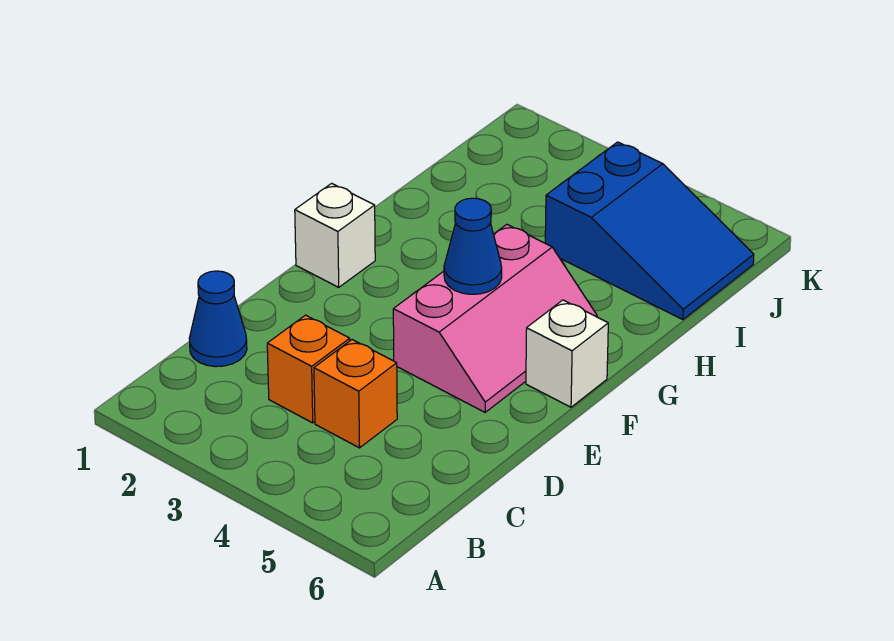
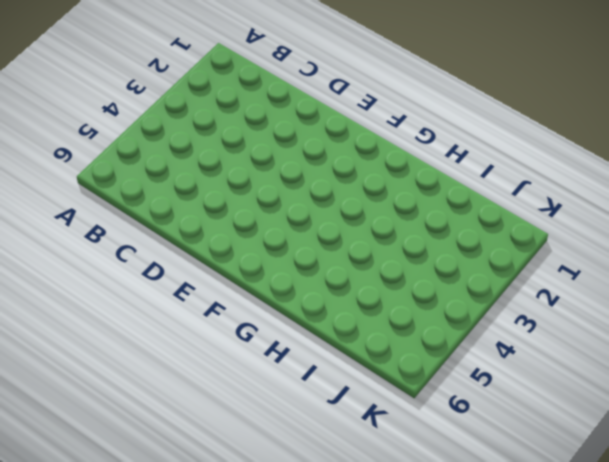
none -> blue 1x1 cone [189,271,247,367]
none -> orange 1x1 brick [267,315,350,423]

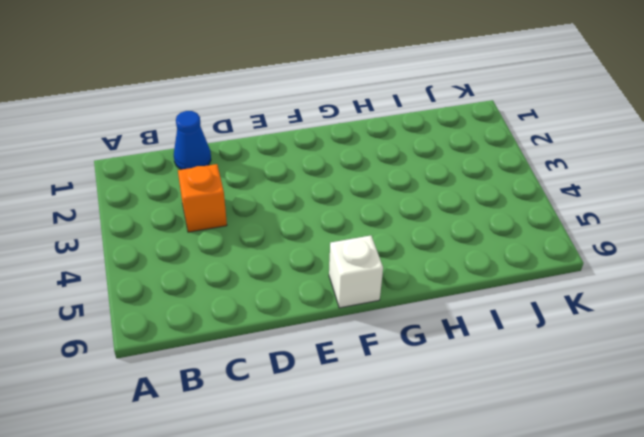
none -> orange 1x1 brick [314,340,397,448]
none -> pink 2x3 slope [393,225,597,412]

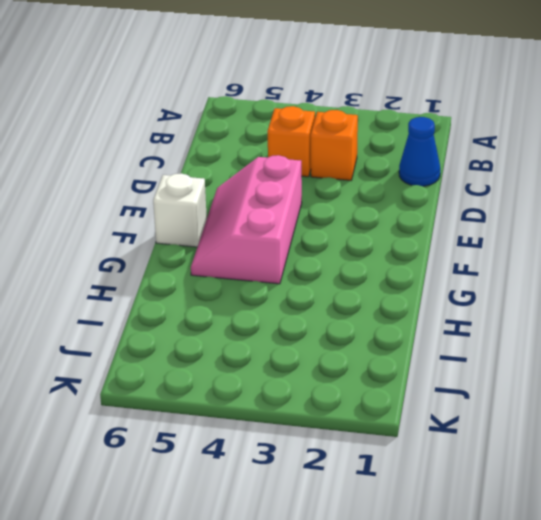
none -> white 1x1 brick [295,183,375,287]
none -> blue 2x3 slope [545,142,754,320]

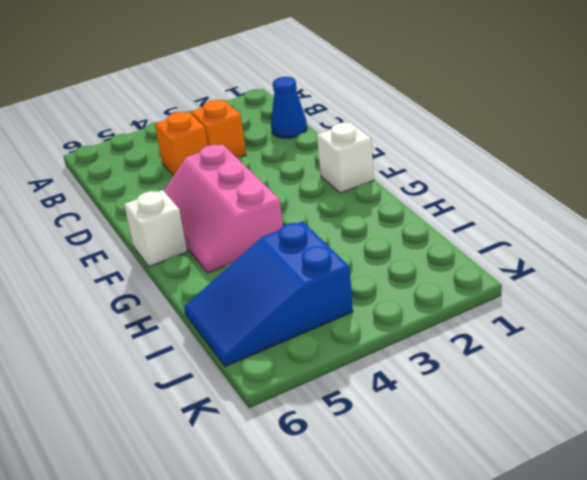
none -> blue 1x1 cone [444,198,502,294]

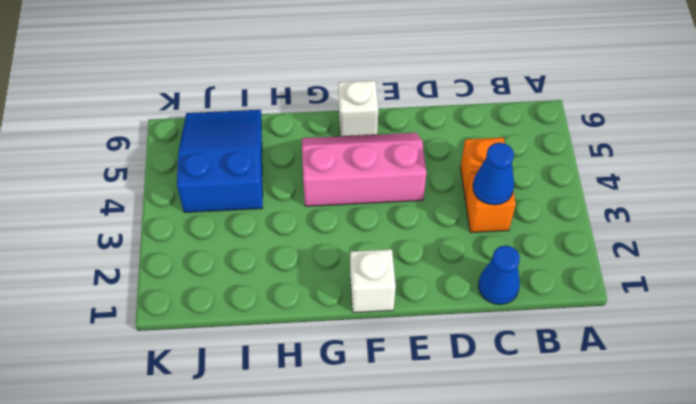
blue 1x1 cone [473,143,514,205] -> blue 1x1 cone moved to [444,198,502,294]

